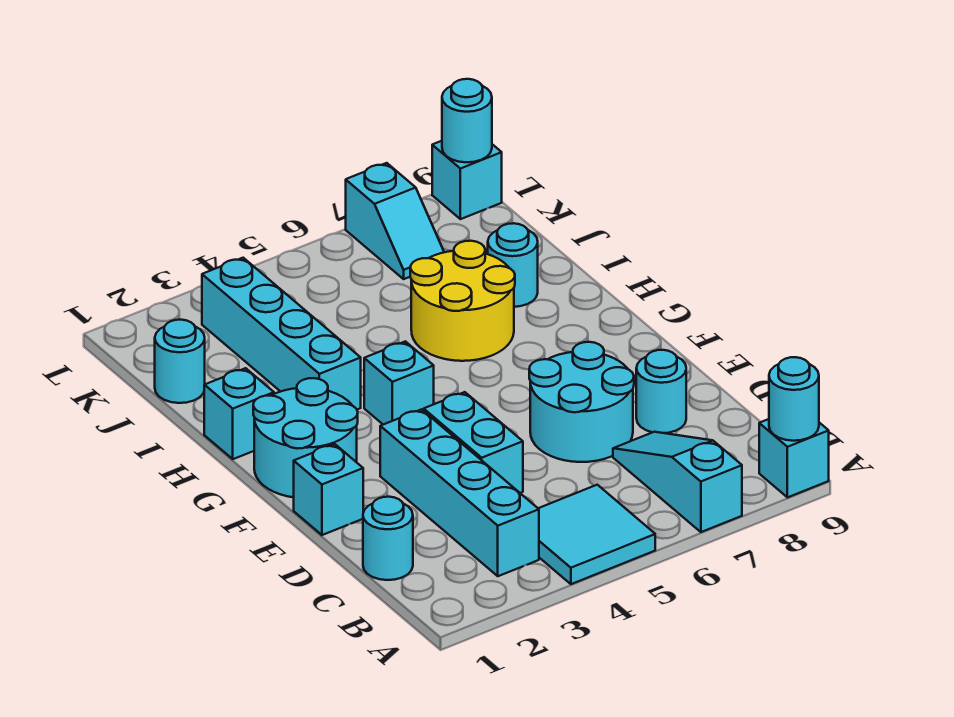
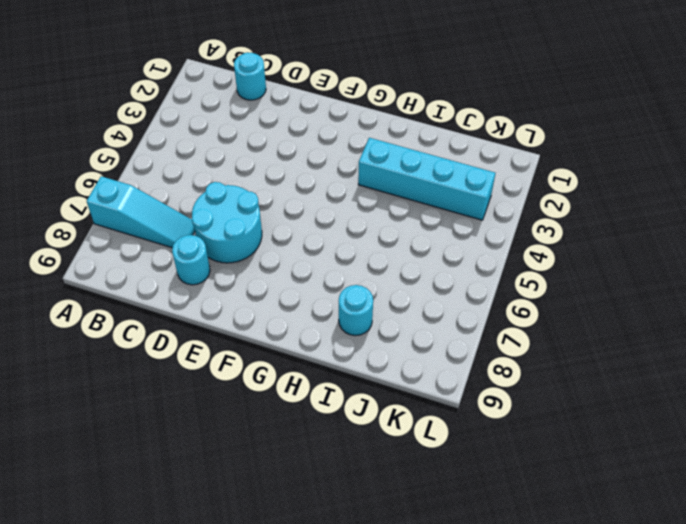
none -> cyan 2x2 tile [538,485,655,584]
none -> cyan 1x1 brick [759,419,829,497]
none -> cyan 1x4 brick [380,409,539,576]

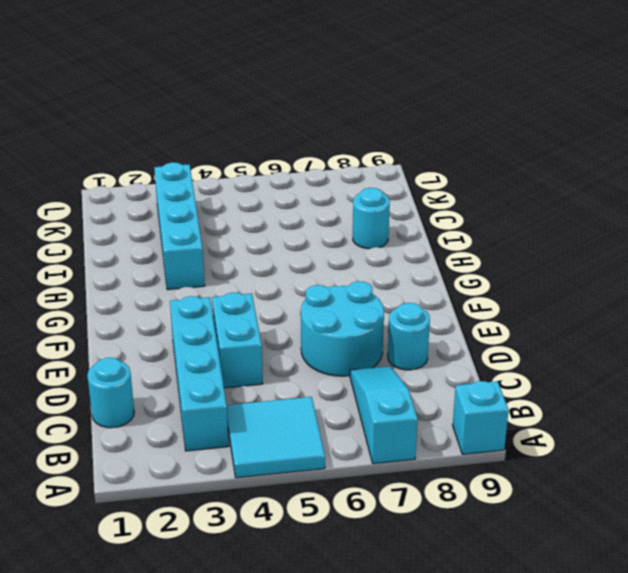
none -> cyan 1x1 brick [294,444,363,535]
none -> cyan 2x2 round brick [253,378,358,497]
none -> cyan 1x1 brick [364,341,434,425]

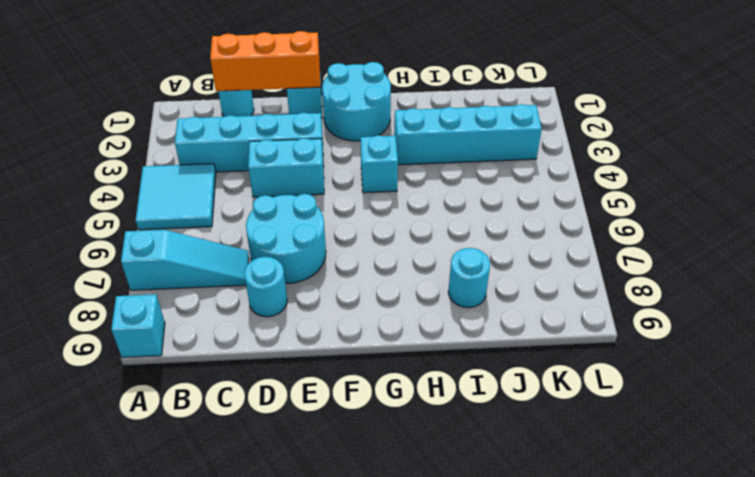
orange 1x3 brick [210,31,320,91] -> none
none -> cyan 1x1 brick [204,368,274,459]
none -> yellow 2x2 round brick [410,241,515,361]
none -> cyan 1x1 round brick [155,320,205,403]

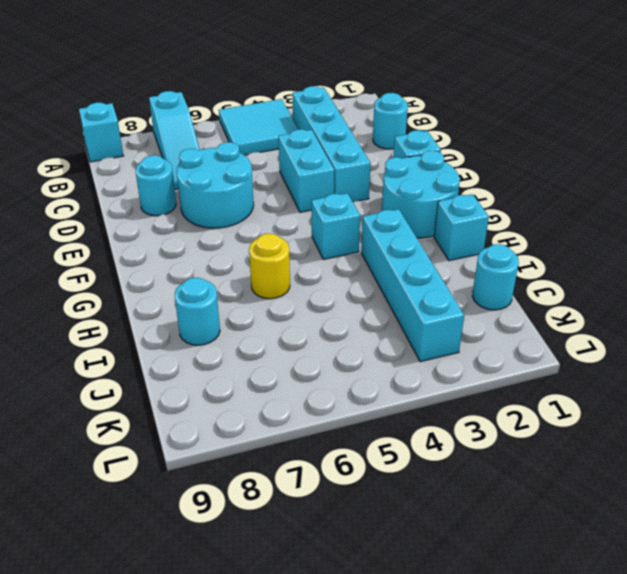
yellow 1x1 round brick [249,234,290,299] -> yellow 2x2 round brick [410,241,515,361]
none -> cyan 1x2 slope [346,163,444,279]
none -> cyan 1x1 brick [432,141,502,219]
none -> cyan 1x1 round brick [769,357,819,441]

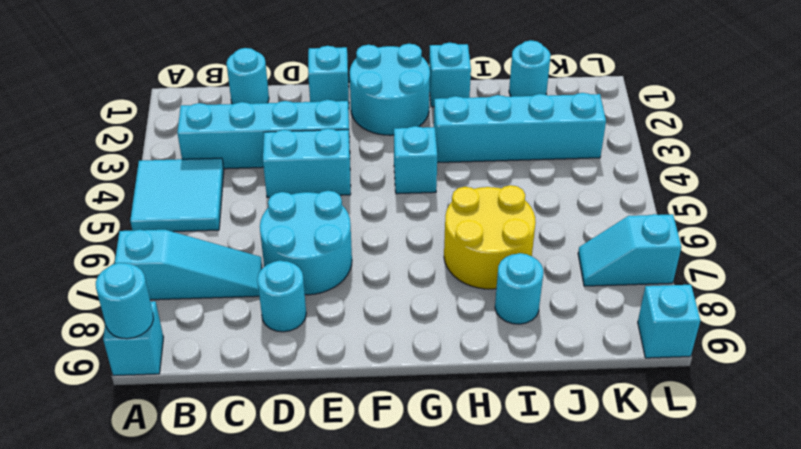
none -> cyan 1x1 round brick [442,79,492,162]

